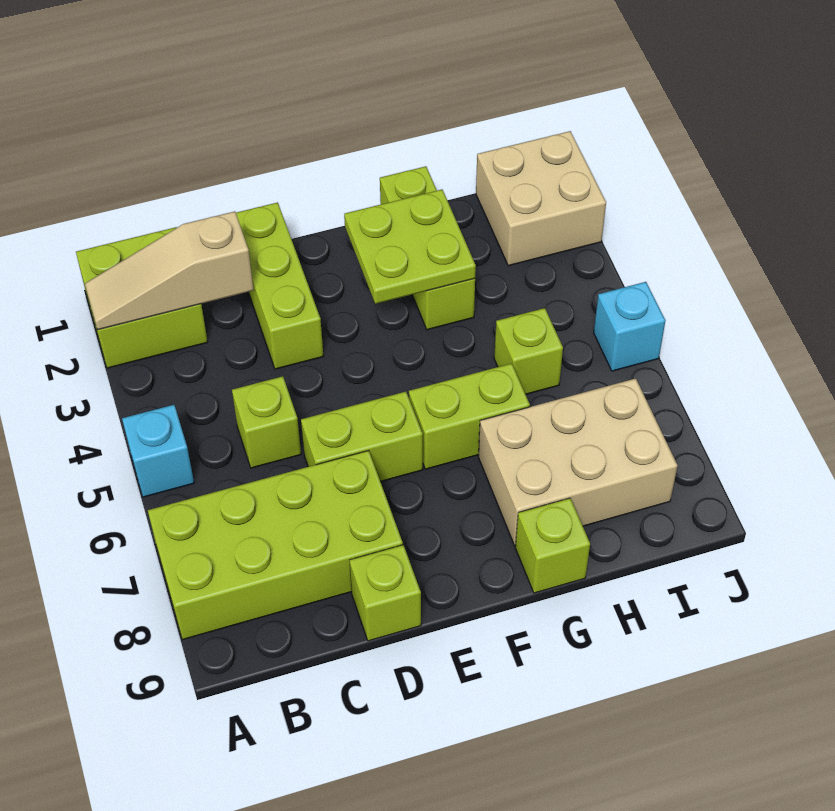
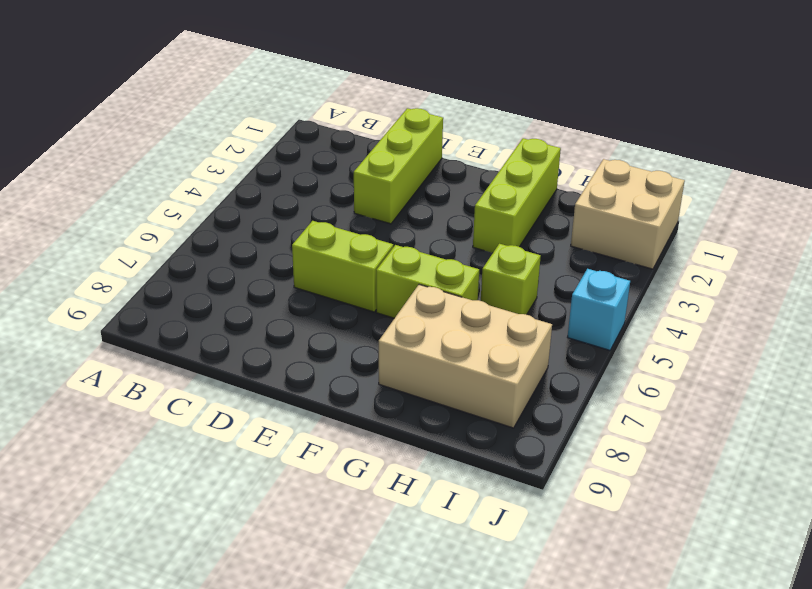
none -> lime 2x2 brick [76,227,208,368]
none -> cyan 1x1 brick [122,405,194,497]
none -> lime 2x4 brick [148,451,403,640]

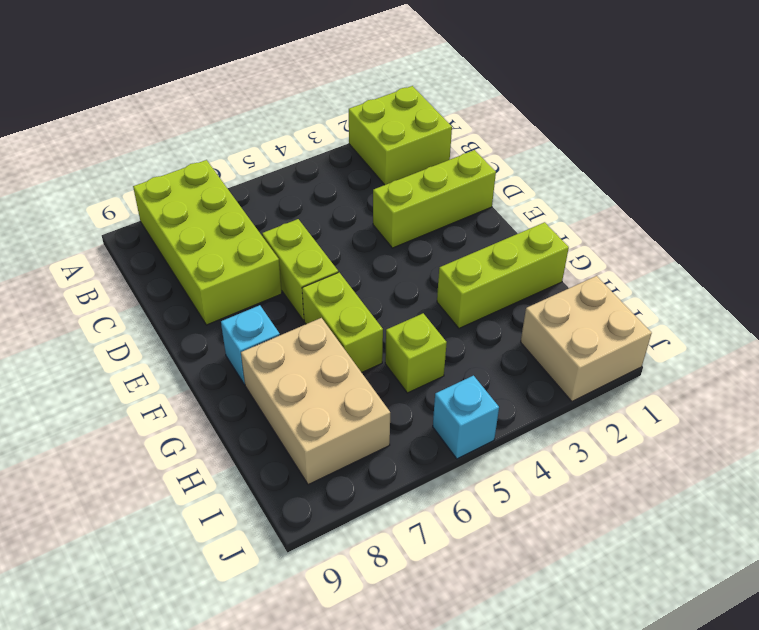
cyan 1x1 brick [221,305,280,385] -> cyan 1x1 brick moved to [122,405,194,497]
none -> lime 1x1 brick [232,376,301,468]
none -> lime 1x1 brick [349,545,421,641]
none -> lime 1x1 brick [515,498,590,593]

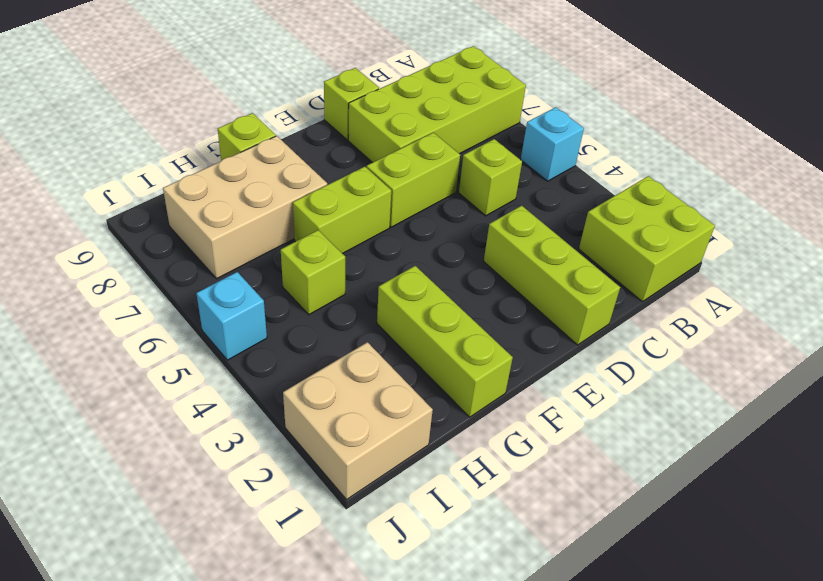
none -> tan 1x3 slope [85,211,254,330]
none -> lime 2x2 plate [344,190,476,304]

